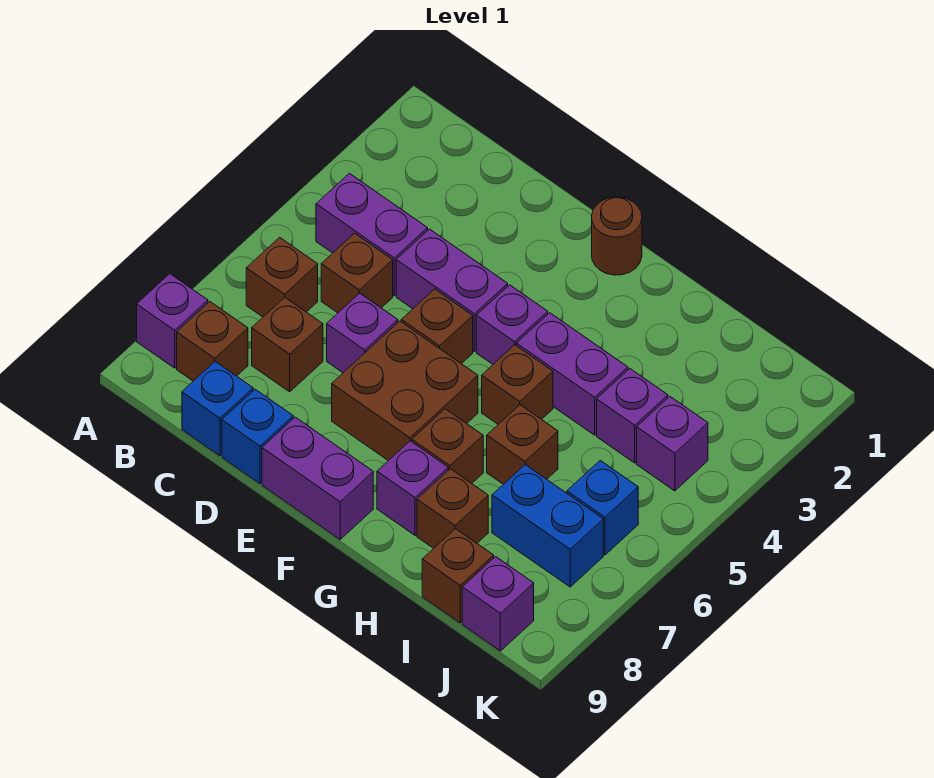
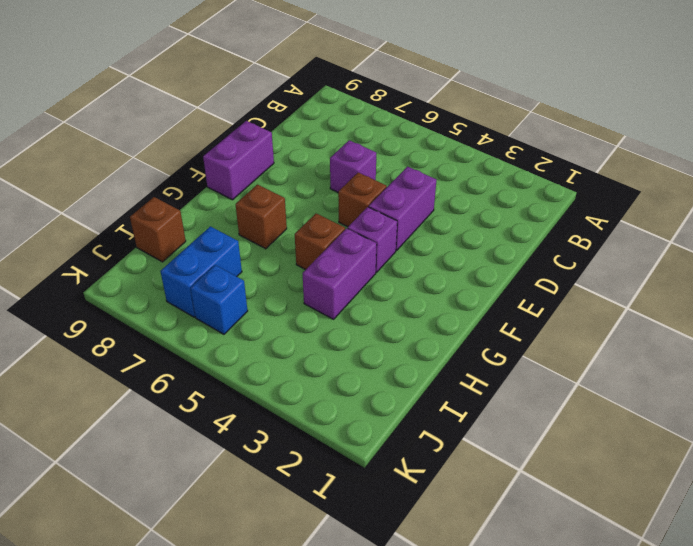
none -> purple 1x1 brick [137,274,208,368]
none -> purple 1x2 brick [316,173,428,296]
none -> brown 1x1 brick [246,237,318,317]

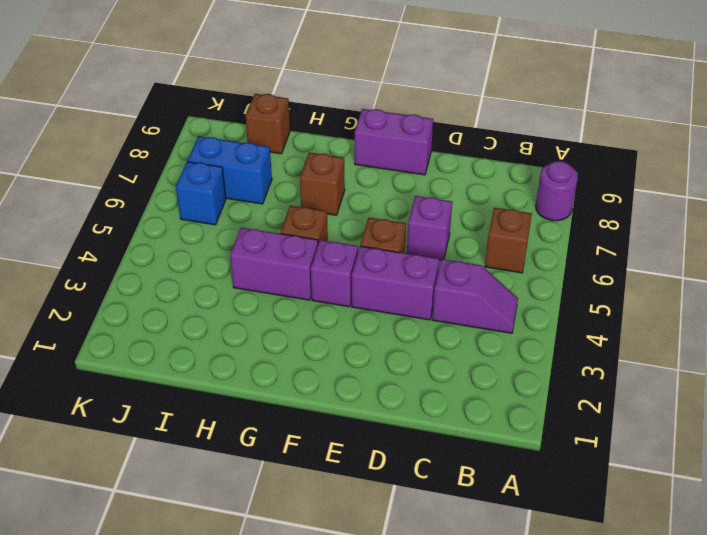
purple 1x1 round brick [536,161,578,221] -> purple 1x1 brick [137,274,208,368]
purple 1x2 slope [432,259,518,333] -> purple 1x2 brick [316,173,428,296]
none -> brown 1x1 brick [177,302,248,381]
none -> brown 1x1 brick [321,233,393,313]
none -> brown 1x1 brick [252,297,323,392]

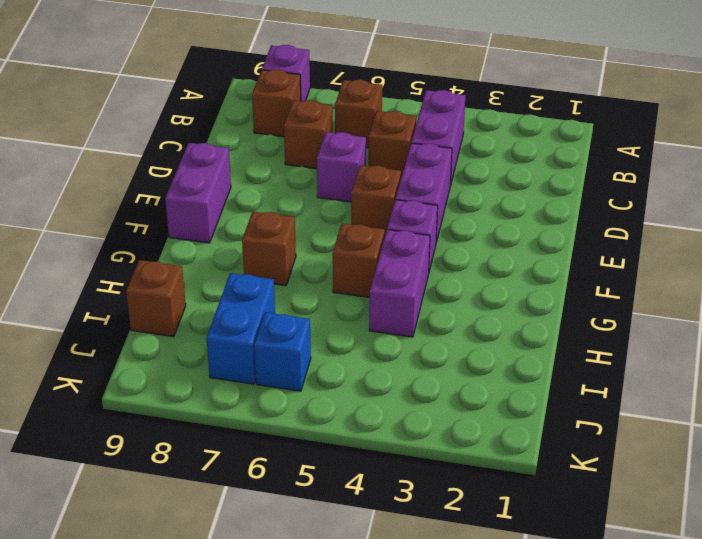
none -> blue 1x1 brick [182,362,253,456]
none -> blue 1x1 brick [222,389,293,484]
none -> brown 2x2 brick [332,321,478,461]

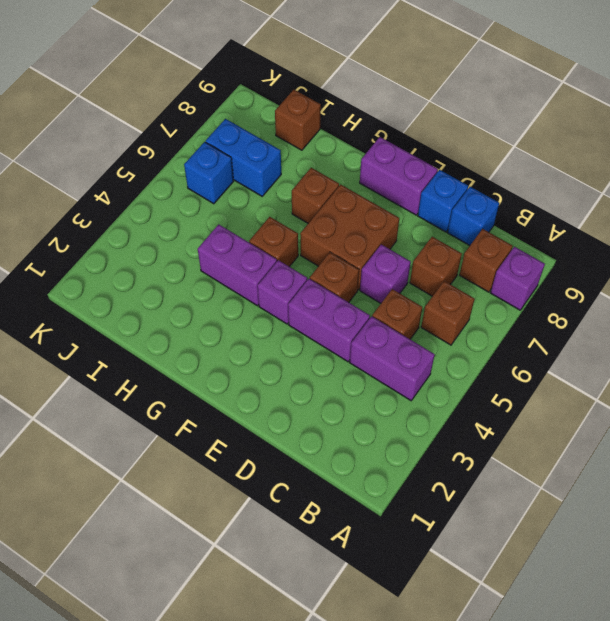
none -> brown 1x1 round brick [592,197,642,275]
none -> purple 1x1 brick [377,441,448,535]
none -> brown 1x1 brick [487,405,558,484]

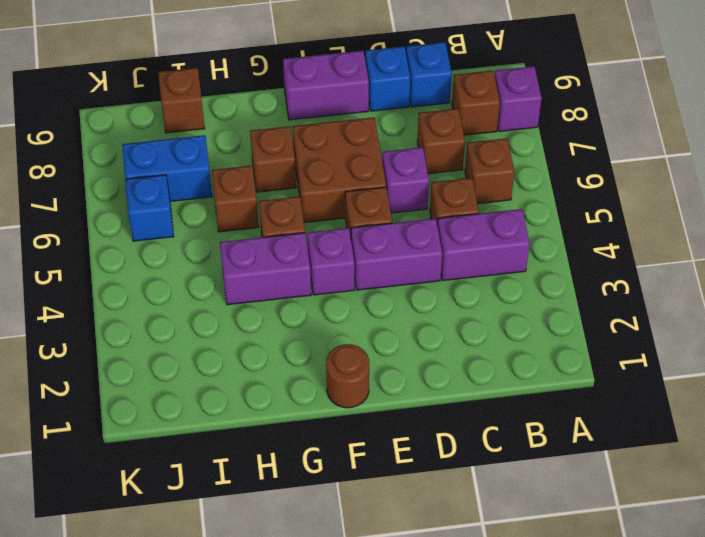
none -> purple 1x1 brick [377,441,448,535]
none -> brown 1x1 brick [417,469,488,548]
none -> purple 1x1 brick [597,369,668,463]

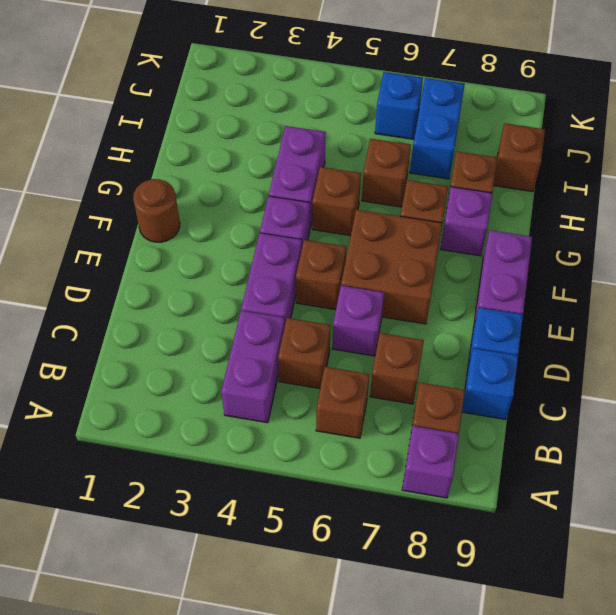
none -> purple 1x1 brick [597,369,668,463]
none -> purple 1x1 brick [637,397,708,491]
none -> purple 1x1 brick [462,557,534,651]

